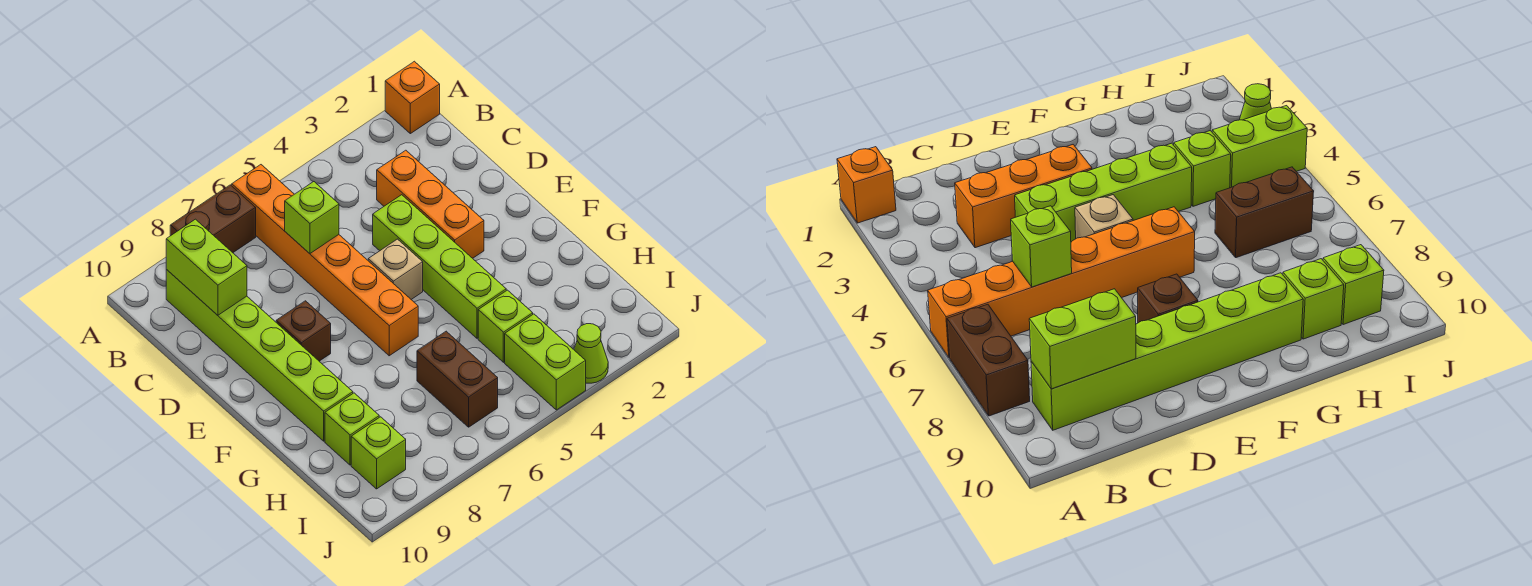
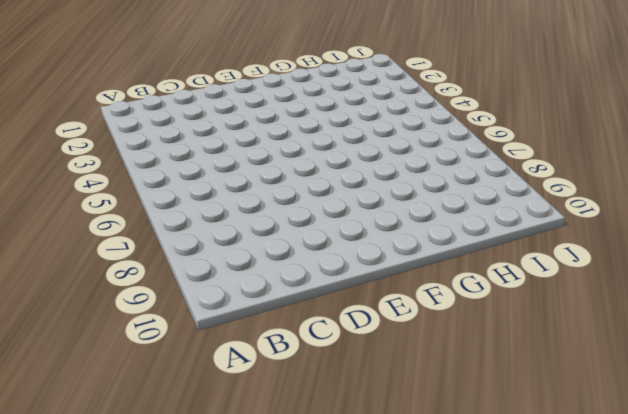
none -> orange 1x1 brick [385,61,440,134]
none -> orange 1x6 brick [232,165,418,356]
none -> brown 1x2 brick [170,185,256,253]

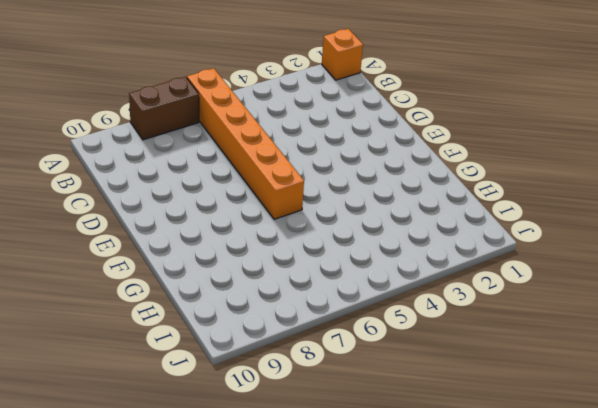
none -> lime 1x6 brick [166,270,353,441]
none -> orange 1x3 brick [377,150,484,258]
none -> lime 1x4 brick [373,195,506,338]

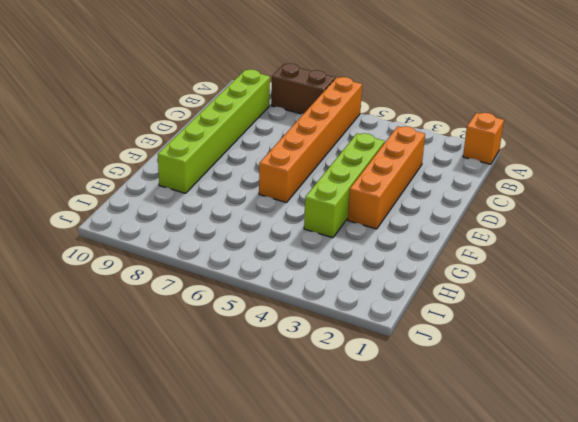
orange 1x4 brick [348,126,425,229] -> orange 1x3 brick [377,150,484,258]
none -> tan 1x1 brick [368,239,423,299]
none -> brown 1x1 brick [276,301,331,361]
none -> lime 1x1 brick [478,290,533,362]

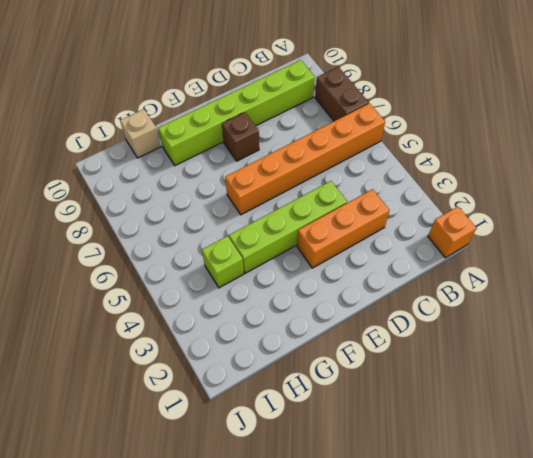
tan 1x1 brick [120,109,161,158] -> tan 1x1 brick moved to [368,239,423,299]
none -> brown 1x2 brick [417,331,498,427]
none -> lime 1x1 brick [325,393,379,465]
none -> lime 1x2 brick [505,314,586,410]

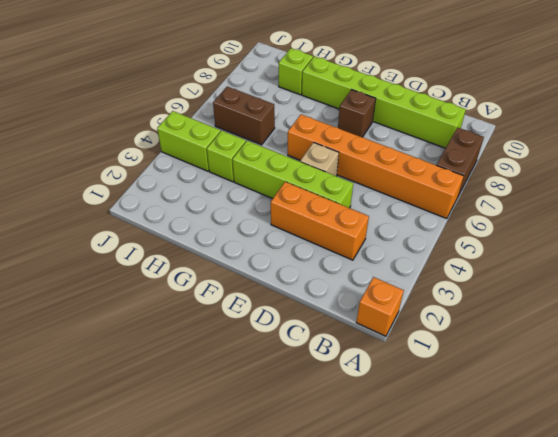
none -> lime 1x1 brick [351,417,406,489]
none -> lime 1x1 cone [574,324,608,383]
none -> lime 1x2 brick [166,219,247,315]

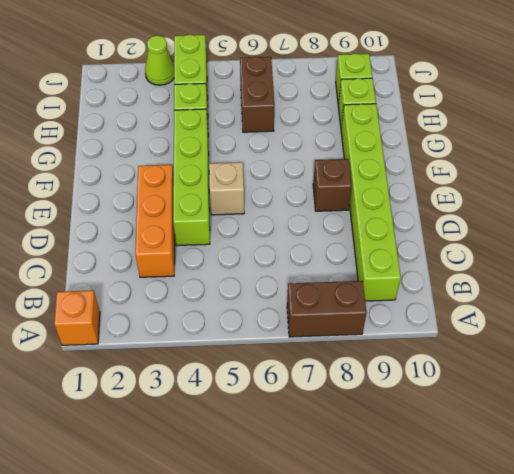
none -> orange 1x6 brick [232,165,418,356]
none -> lime 1x2 brick [166,219,247,315]
none -> lime 1x1 brick [285,182,339,254]

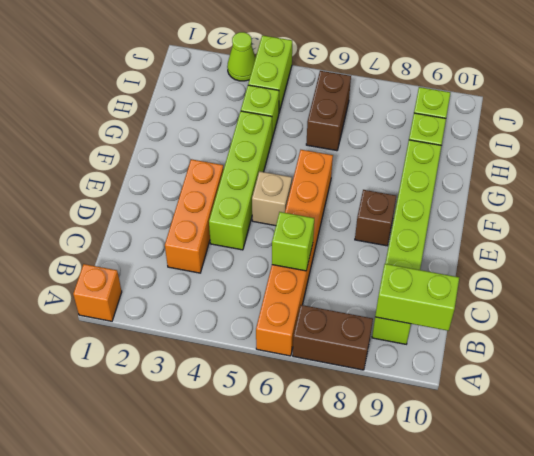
lime 1x2 brick [375,264,459,331] -> lime 1x2 brick turned to [166,219,247,315]

